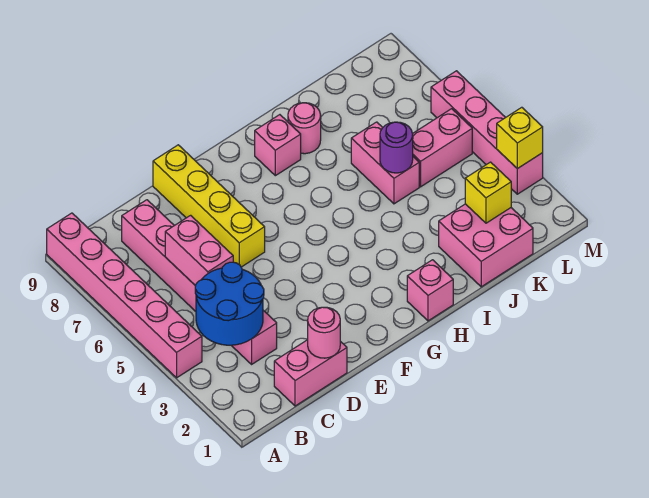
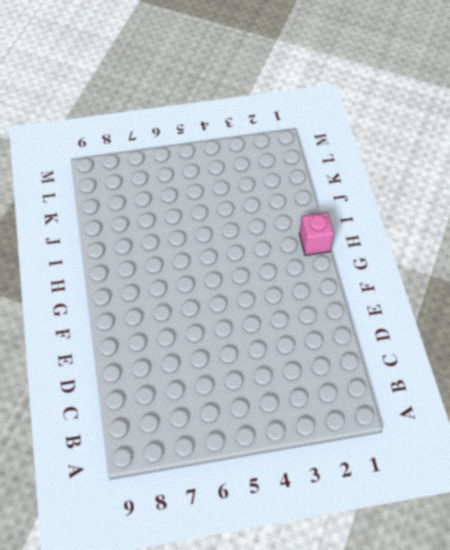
none -> pink 1x6 brick [47,213,202,378]
none -> pink 1x2 brick [274,340,347,406]
none -> pink 1x6 brick [122,200,277,364]

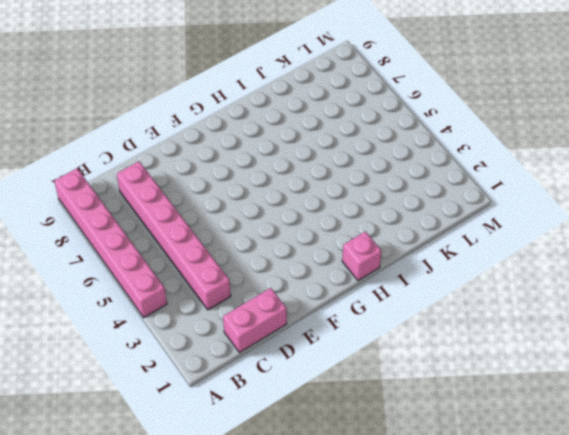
none -> yellow 1x4 brick [153,145,265,267]
none -> pink 1x1 brick [255,115,301,176]
none -> pink 1x1 round brick [288,103,321,154]

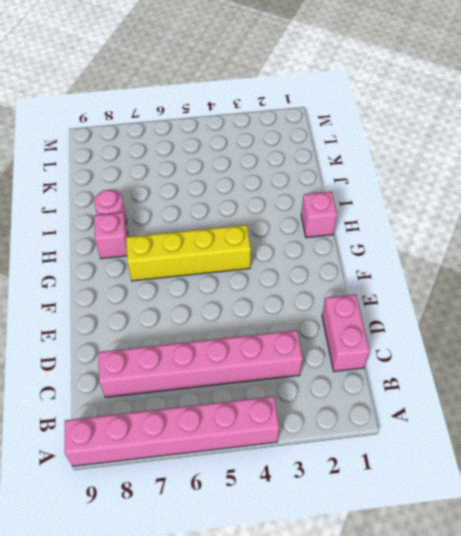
yellow 1x4 brick [126,225,251,281] -> yellow 1x4 brick moved to [153,145,265,267]
none -> pink 2x2 brick [439,204,533,287]
none -> pink 1x2 brick [351,122,419,204]
none -> pink 1x2 brick [413,109,472,187]

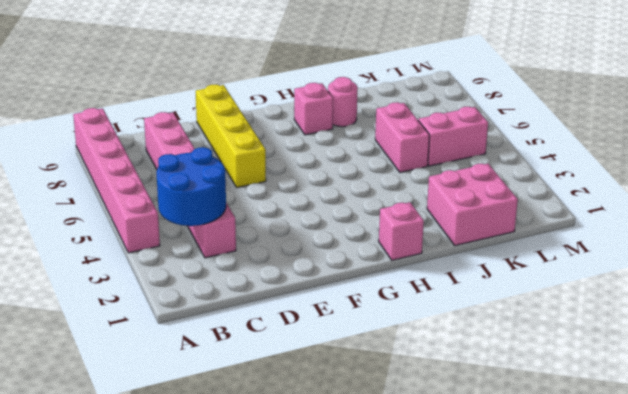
none -> pink 1x2 brick [274,340,347,406]
none -> pink 1x4 brick [431,71,543,194]
none -> pink 1x2 brick [165,215,233,286]

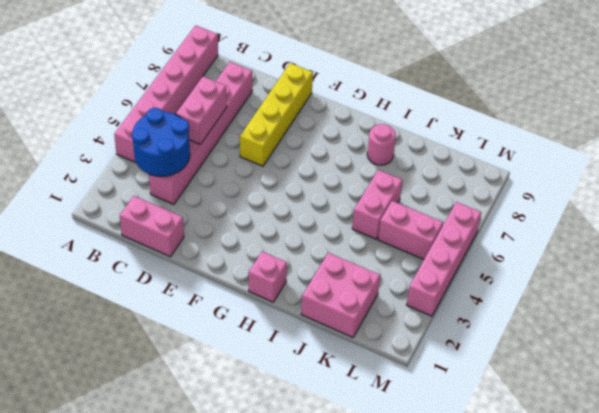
none -> pink 1x1 brick [255,115,301,176]
none -> pink 1x1 round brick [308,307,340,358]
none -> purple 1x1 round brick [380,122,413,173]

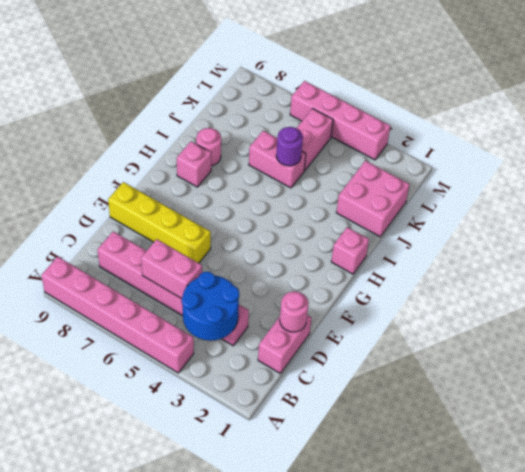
none -> yellow 1x1 brick [465,162,511,223]
none -> yellow 1x1 brick [497,107,543,169]

